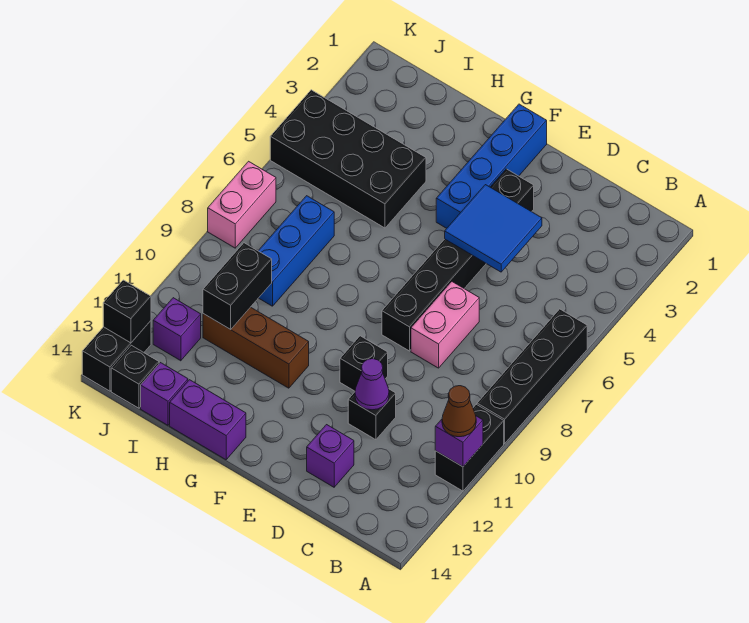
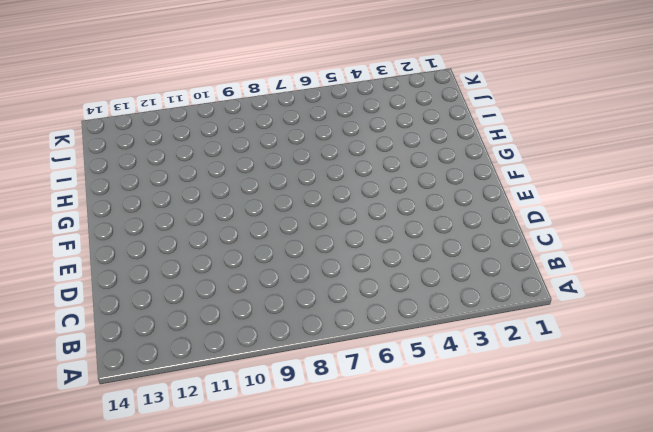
none -> black 1x4 brick [477,309,587,443]
none -> black 1x2 brick [435,404,504,491]
none -> pink 1x2 brick [411,282,479,368]

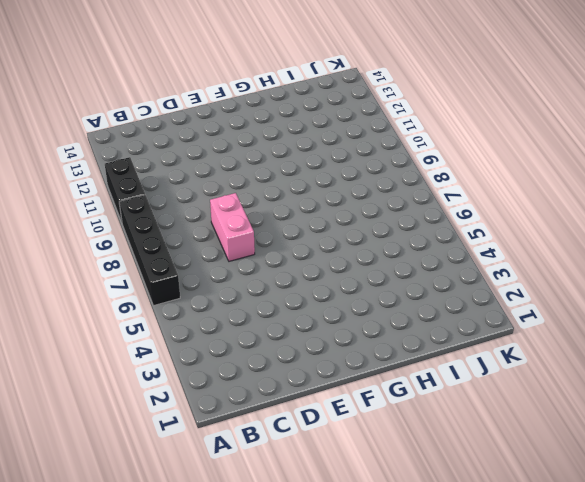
none -> black 1x1 brick [348,389,396,440]
none -> purple 1x1 brick [307,425,354,487]
none -> black 1x6 brick [382,169,534,351]

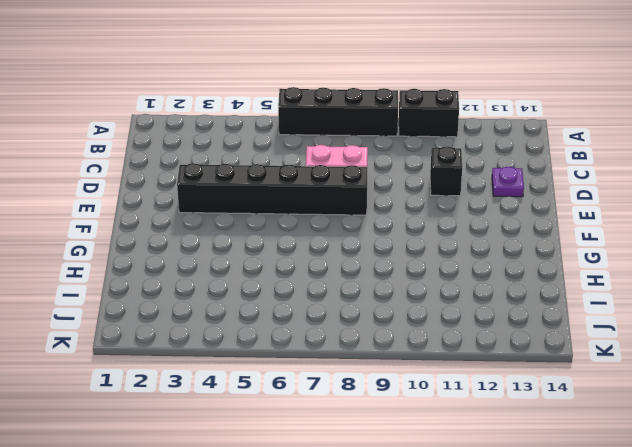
purple 1x1 plate [492,167,524,197] -> purple 1x1 brick [307,425,354,487]
none -> black 1x1 brick [340,336,388,391]
none -> blue 1x4 brick [436,104,547,228]
none -> brown 1x3 brick [203,307,309,388]

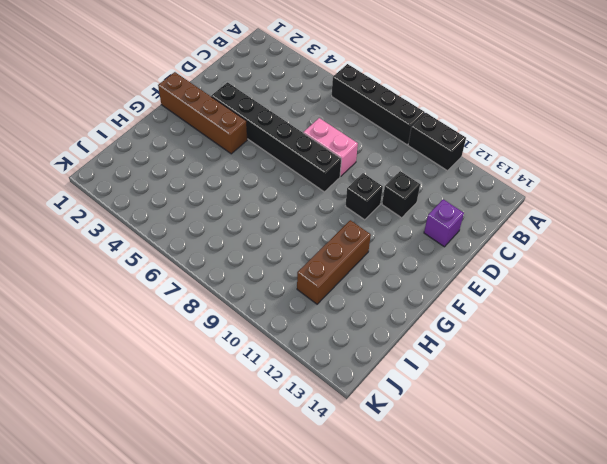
brown 1x4 brick [158,72,247,154] -> blue 1x4 brick [436,104,547,228]
none -> purple 1x2 brick [170,380,246,460]
none -> black 2x4 brick [270,90,426,228]
none -> blue 1x3 brick [258,196,334,306]

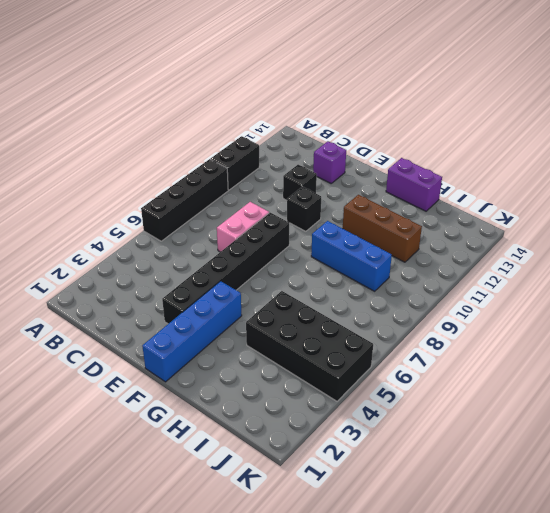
blue 1x3 brick [311,221,392,291] -> blue 1x3 brick turned to [258,196,334,306]
none -> purple 1x1 brick [141,363,188,425]
none -> purple 1x1 brick [153,298,201,361]
none -> black 1x1 brick [111,345,159,408]

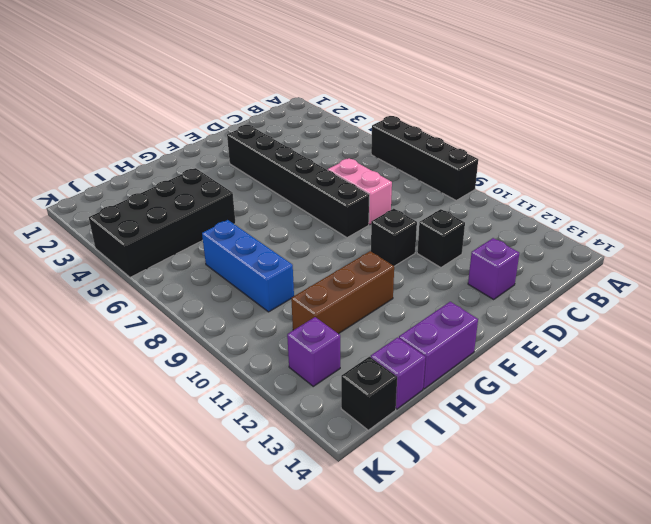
none -> black 1x2 brick [435,404,504,491]
none -> blue 1x4 brick [436,104,547,228]
none -> pink 1x2 brick [208,161,276,248]

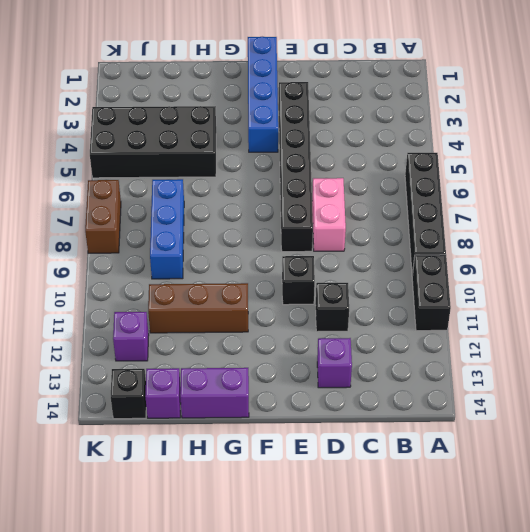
brown 1x2 brick [85,180,121,253] -> pink 1x2 brick [208,161,276,248]
none -> black 1x2 brick [82,321,151,391]
none -> purple 1x1 brick [435,416,483,467]
none -> blue 2x2 tile [445,185,542,272]

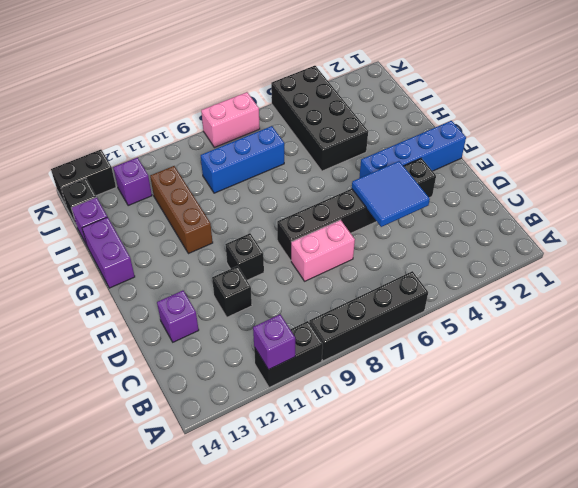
none -> purple 1x1 cone [355,359,389,410]
none -> black 1x2 brick [203,243,272,330]
none -> black 1x1 brick [103,280,151,343]

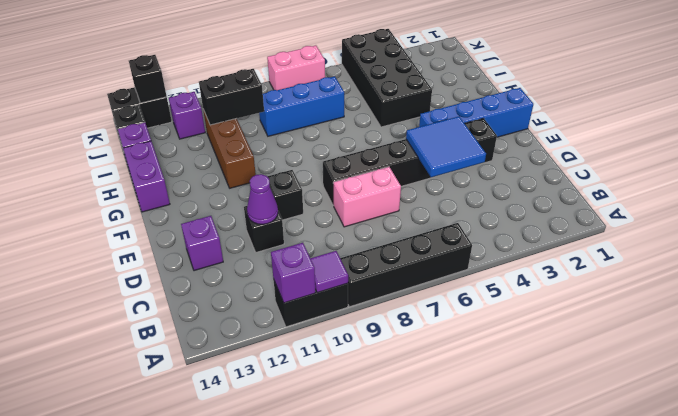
purple 1x1 tile [311,251,348,293] -> none
none -> brown 1x1 cone [442,386,476,437]

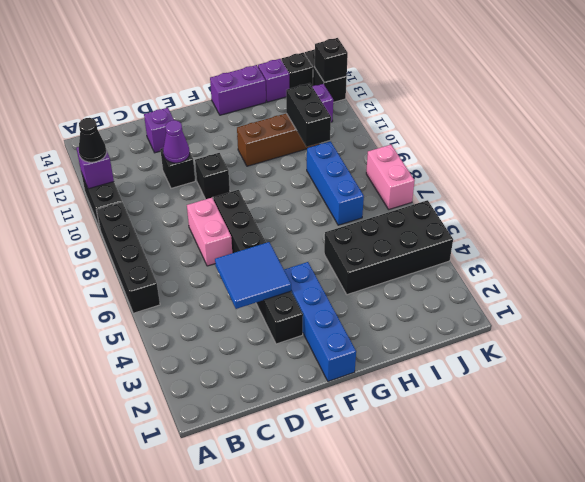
black 1x1 cone [79,118,107,162] -> brown 1x1 cone [442,386,476,437]

